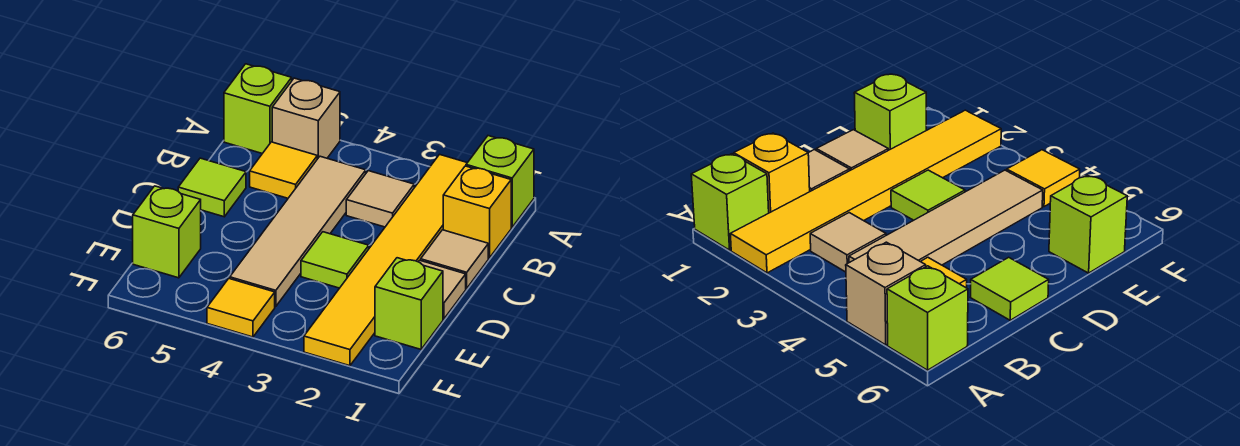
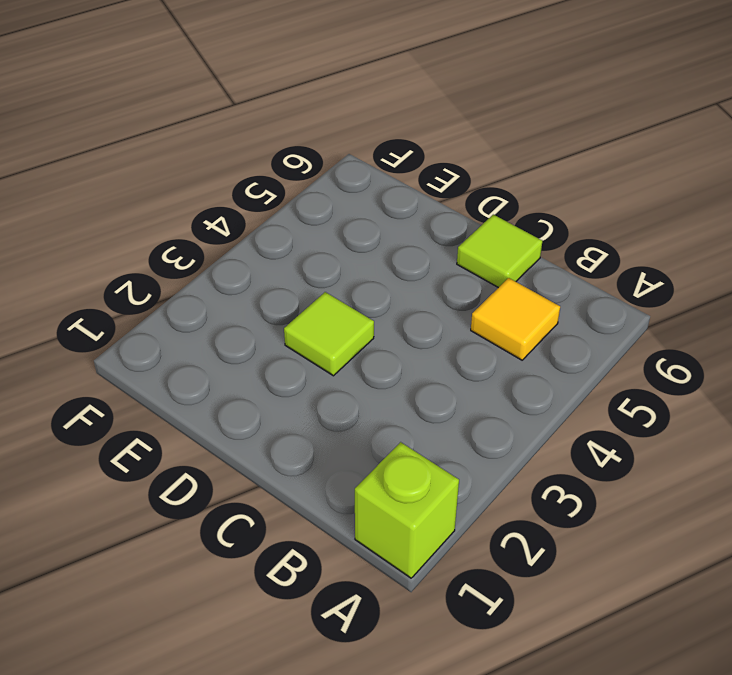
none -> yellow 1x6 tile [304,154,467,366]
none -> tan 1x1 brick [272,78,340,159]
none -> lime 1x1 brick [224,64,292,154]

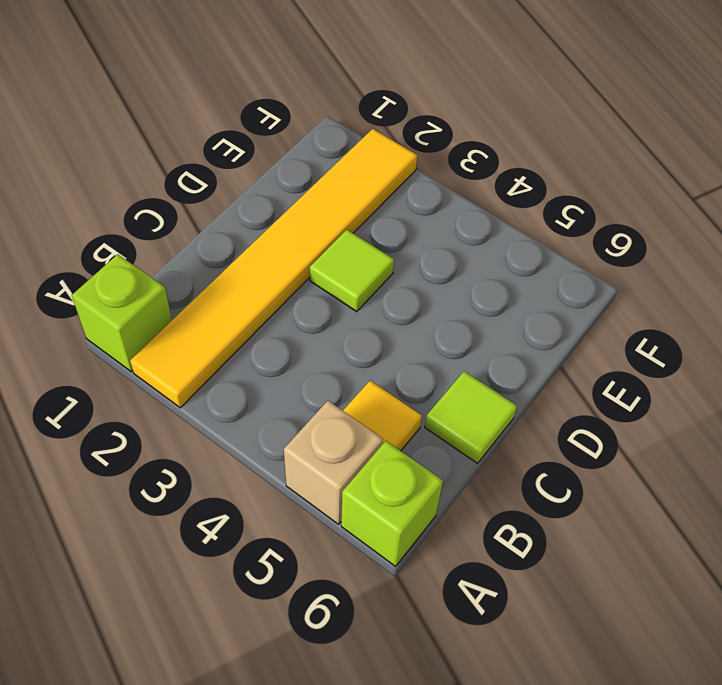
none -> yellow 1x1 brick [443,166,511,258]
none -> tan 1x1 tile [346,171,414,227]
none -> tan 1x4 tile [230,156,366,307]

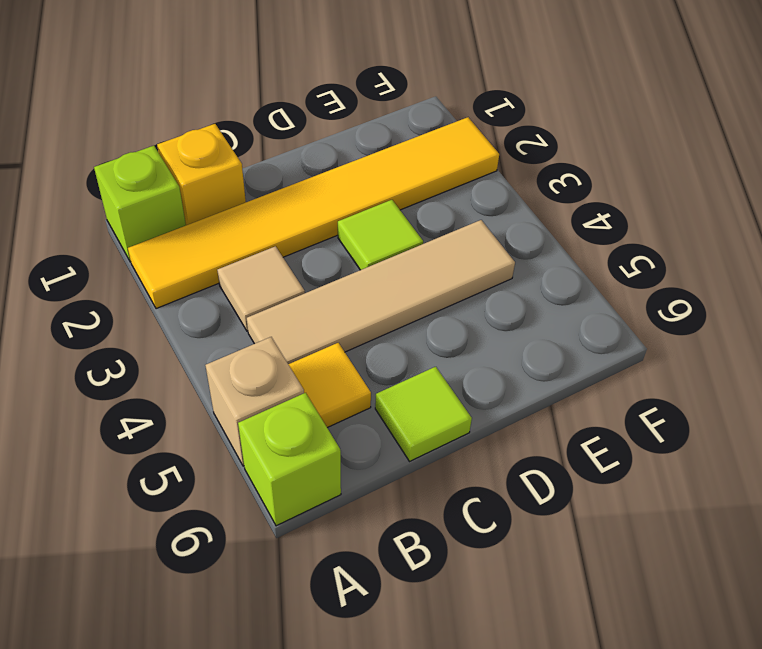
none -> tan 1x1 tile [421,230,488,288]
none -> tan 1x1 tile [419,260,466,319]
none -> lime 1x1 brick [375,258,443,349]

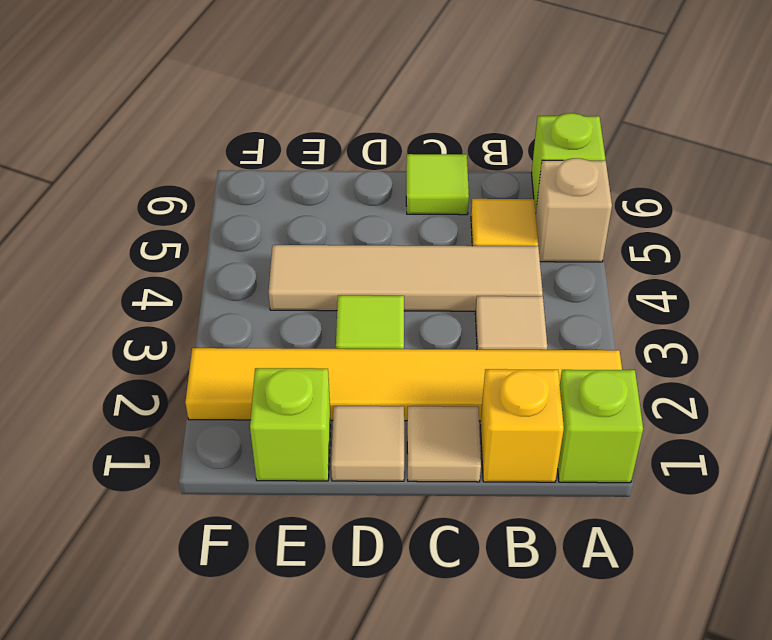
none -> lime 1x1 brick [133,186,201,278]
none -> yellow 1x1 tile [207,278,275,337]

